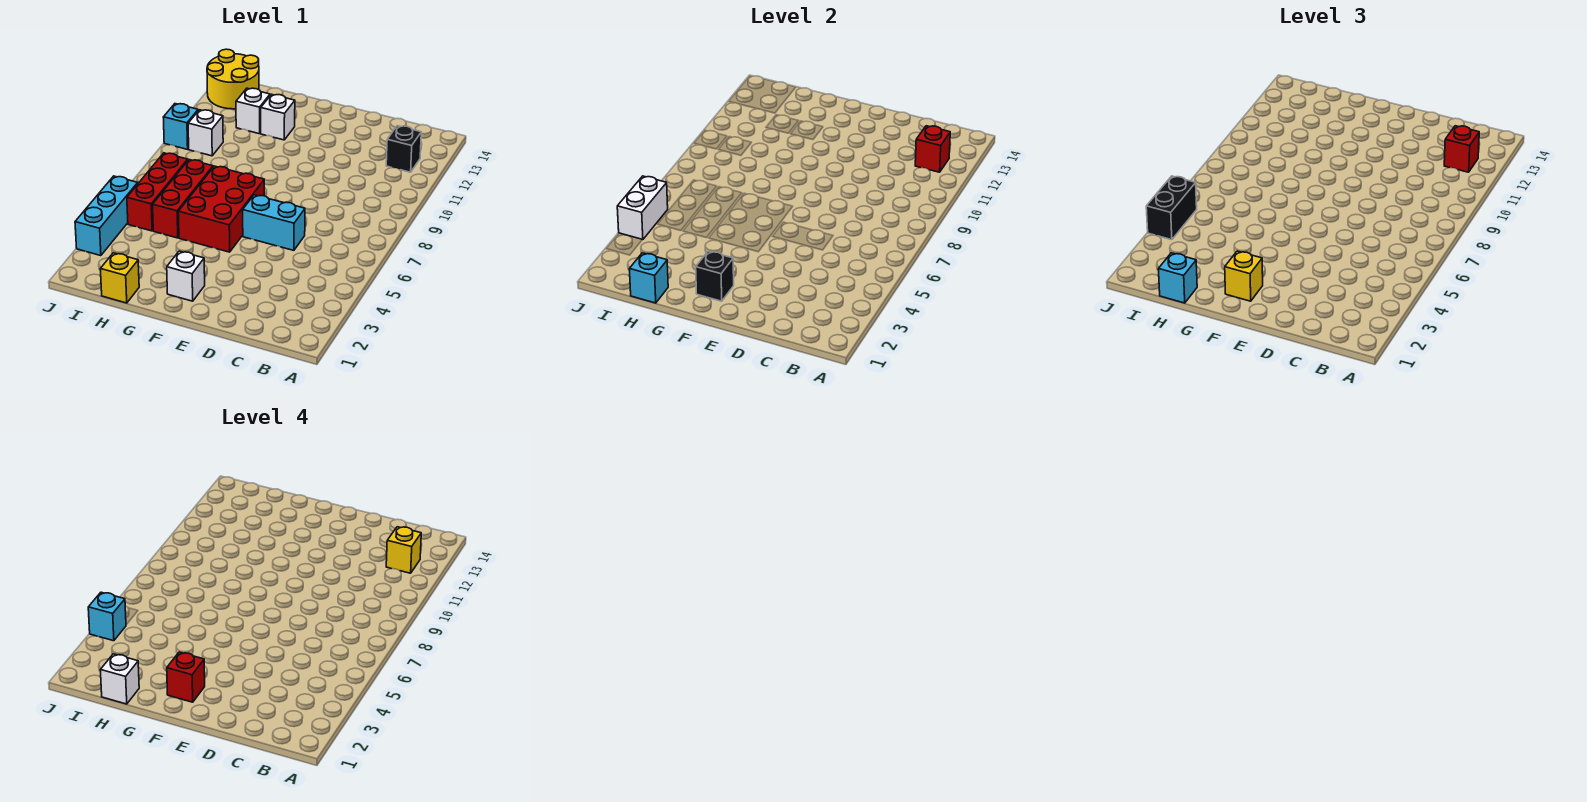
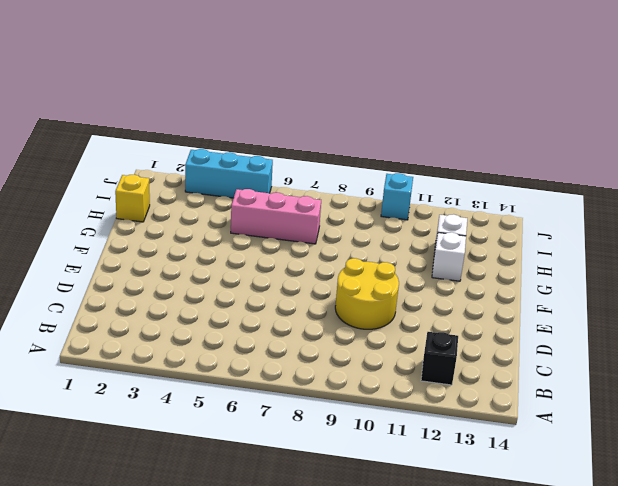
yellow 2x2 round brick [335,258,399,329] -> yellow 2x2 round brick moved to [207,49,259,109]
pink 1x3 brick [231,189,321,244] -> red 1x3 brick [153,160,213,238]
none -> cyan 1x2 brick [243,195,305,250]
none -> white 1x1 brick [167,251,205,301]
none -> red 2x3 brick [178,166,264,252]

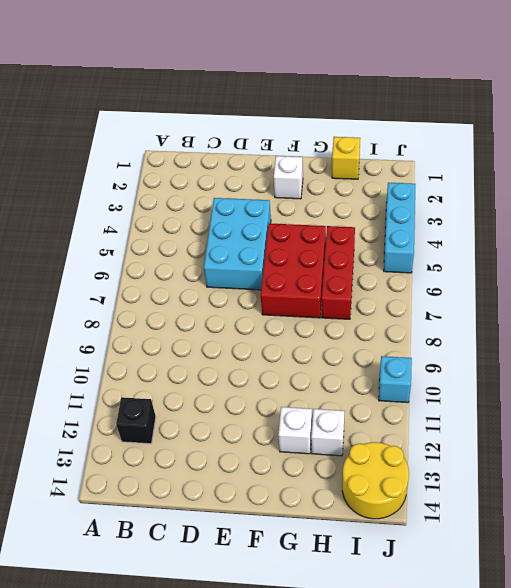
cyan 2x3 brick [204,198,271,290] -> cyan 1x2 brick [243,195,305,250]
none -> red 1x3 brick [127,153,188,231]
none -> white 1x1 brick [188,110,223,156]
none -> red 1x1 brick [915,126,950,172]

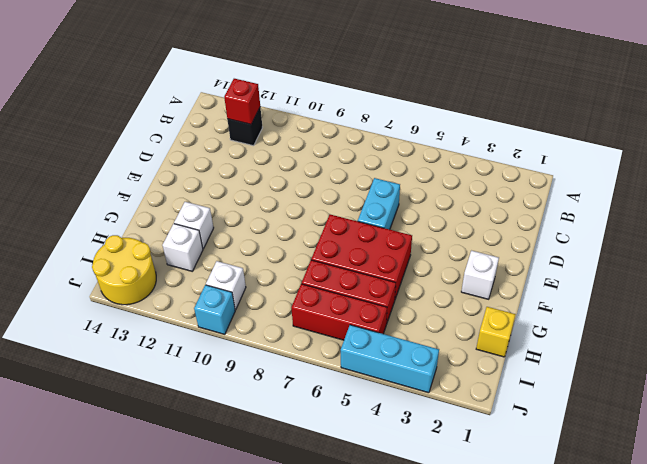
none -> black 1x1 brick [696,251,734,301]
none -> cyan 1x1 brick [629,253,668,303]
none -> white 1x2 brick [617,176,668,240]

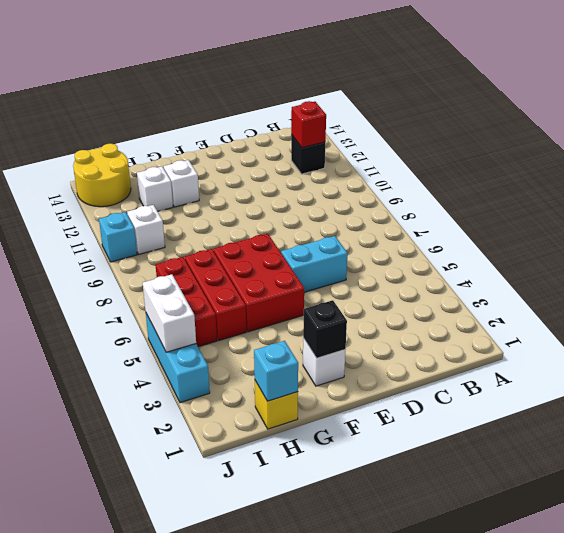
none -> red 1x1 brick [1444,126,1479,172]
none -> yellow 1x1 brick [1225,251,1263,301]
none -> cyan 1x1 brick [1158,253,1197,303]

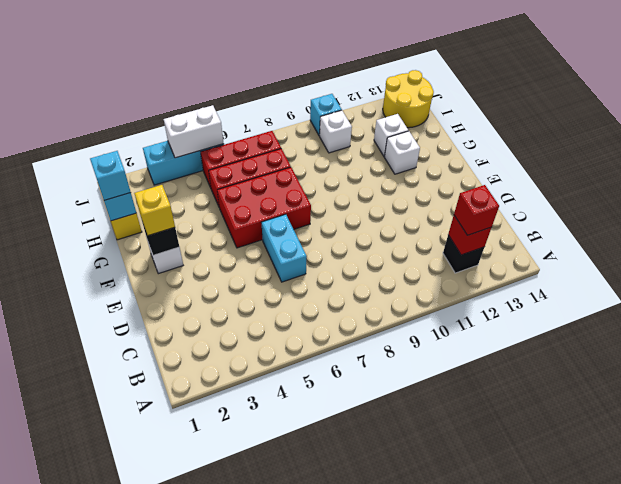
none -> black 1x2 brick [1146,176,1197,240]
none -> yellow 1x1 brick [386,527,421,573]
none -> red 1x1 brick [167,652,205,702]

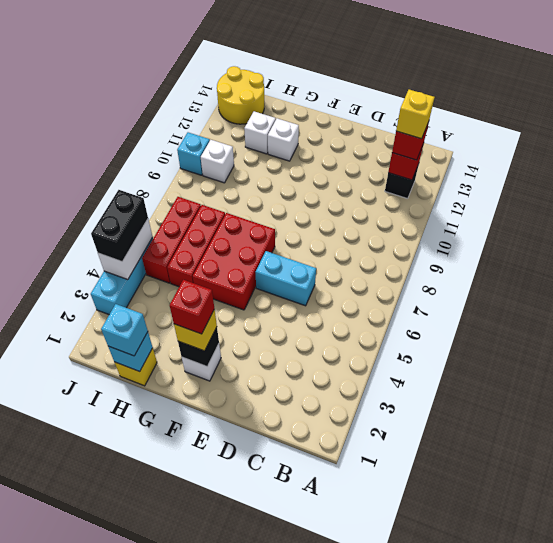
none -> white 1x1 brick [100,654,139,704]
none -> cyan 1x1 brick [88,592,126,641]

